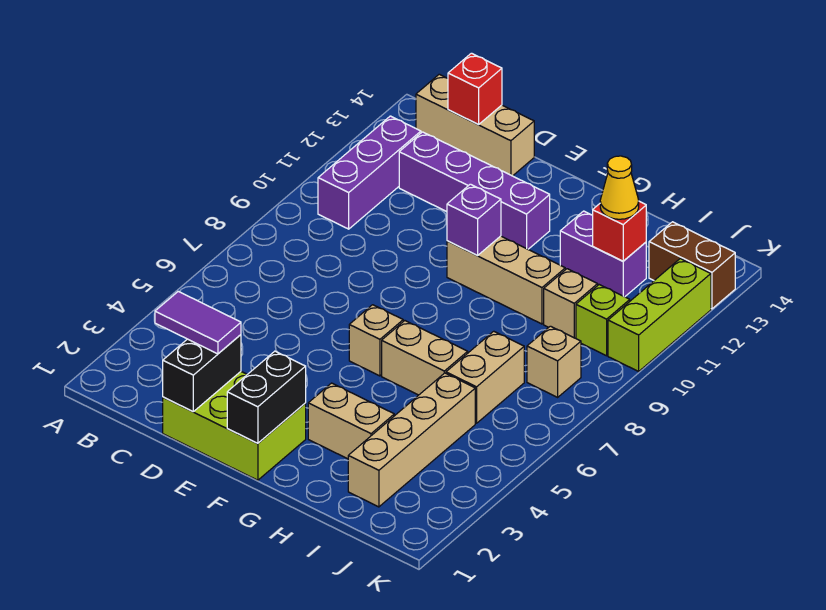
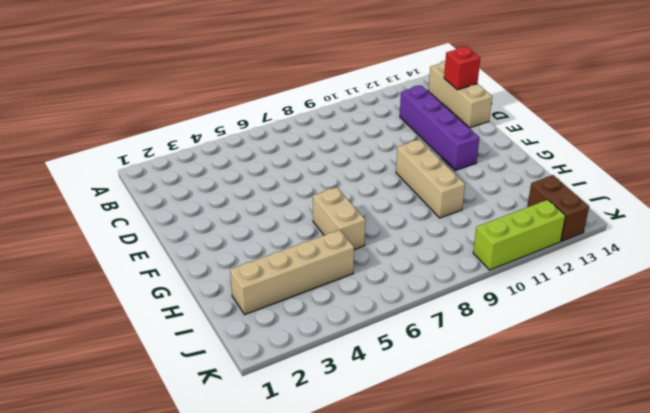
none -> purple 1x3 brick [318,116,421,229]
none -> lime 2x3 brick [163,372,306,480]
none -> tan 1x1 brick [349,305,403,376]

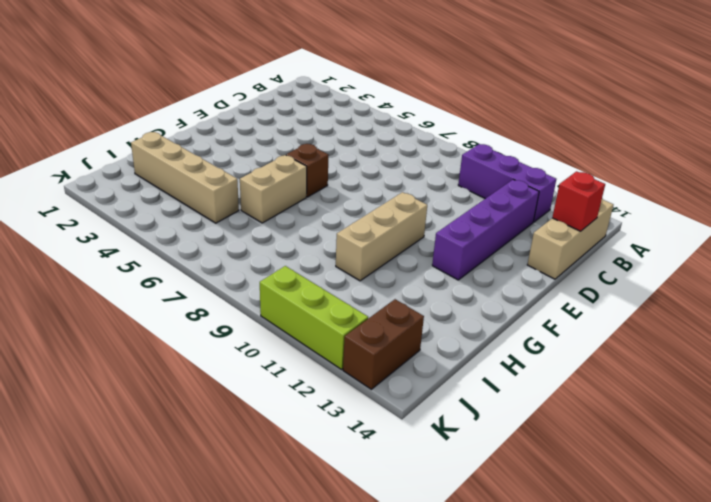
brown 1x1 brick [286,144,328,197] -> tan 1x1 brick [349,305,403,376]
none -> lime 2x3 brick [163,372,306,480]
none -> tan 1x2 brick [308,383,394,459]
none -> purple 1x2 brick [560,211,646,297]

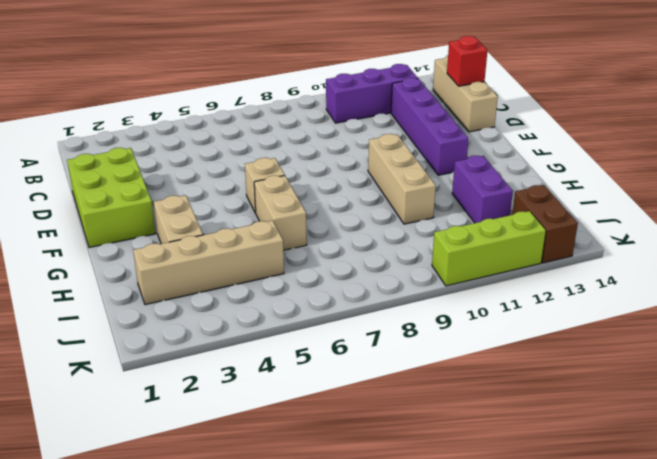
none -> tan 1x2 brick [446,331,524,423]
none -> tan 1x1 brick [544,269,598,338]
none -> tan 1x1 brick [527,326,581,397]

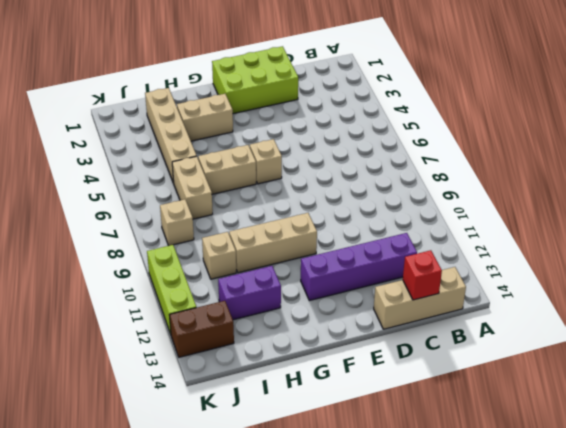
none -> purple 1x3 brick [318,116,421,229]
none -> lime 1x1 brick [576,285,630,356]
none -> black 1x2 brick [163,335,241,412]

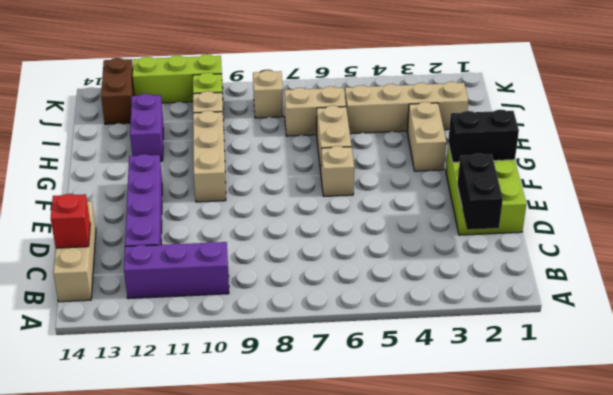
black 1x2 brick [457,153,503,230] -> black 1x2 brick turned to [163,335,241,412]
none -> purple 1x1 brick [447,184,501,256]
none -> red 1x1 brick [593,201,646,261]
none -> purple 1x2 tile [155,291,241,354]

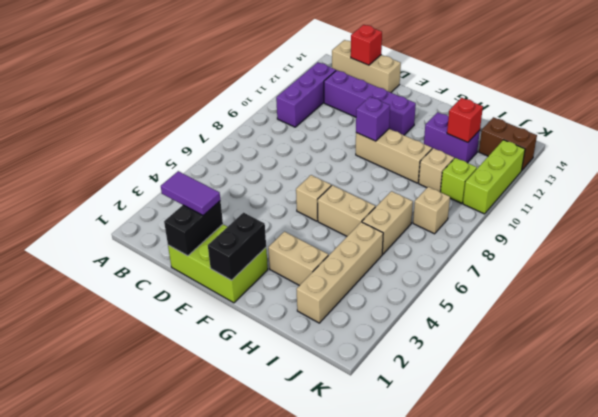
none -> yellow 1x1 cone [600,156,639,219]

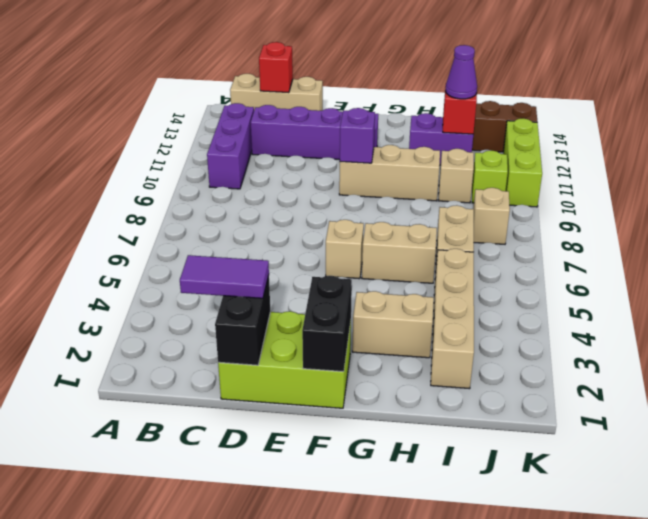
purple 1x1 cone [445,45,477,99] -> yellow 1x1 cone [600,156,639,219]

